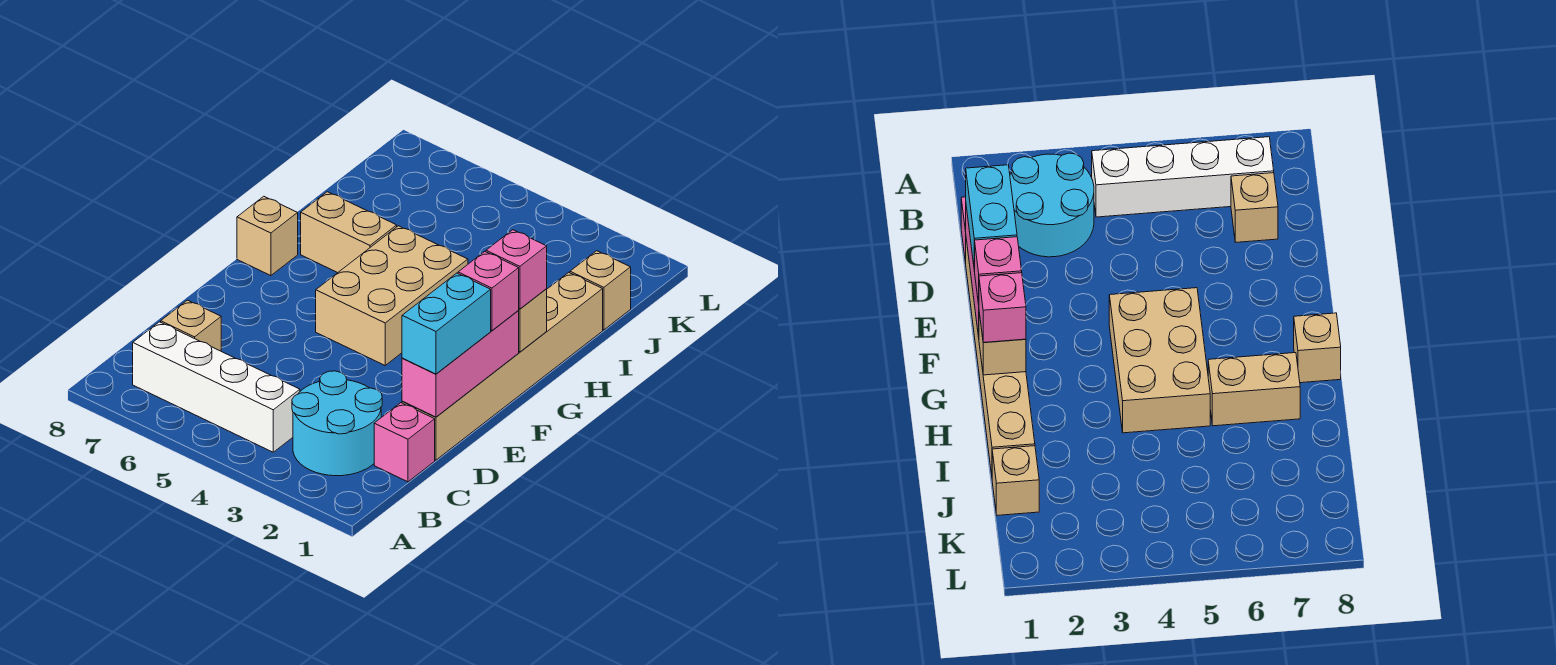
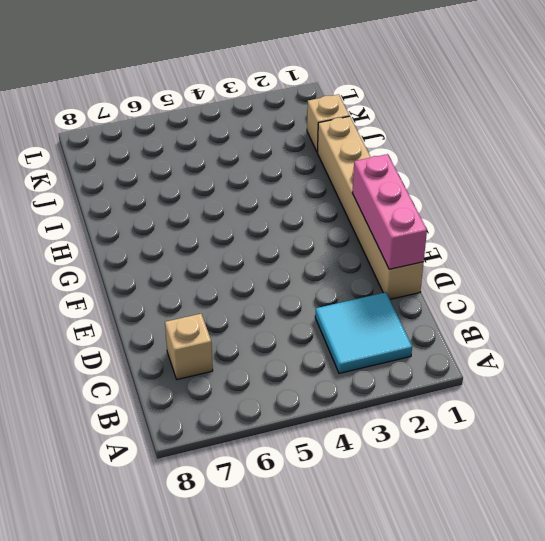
cyan 2x2 tile [315,292,412,373] -> cyan 2x2 round brick [292,371,382,476]
none -> white 1x4 brick [133,322,300,452]
none -> pink 1x1 brick [374,403,435,482]
none -> tan 2x3 brick [316,226,468,365]

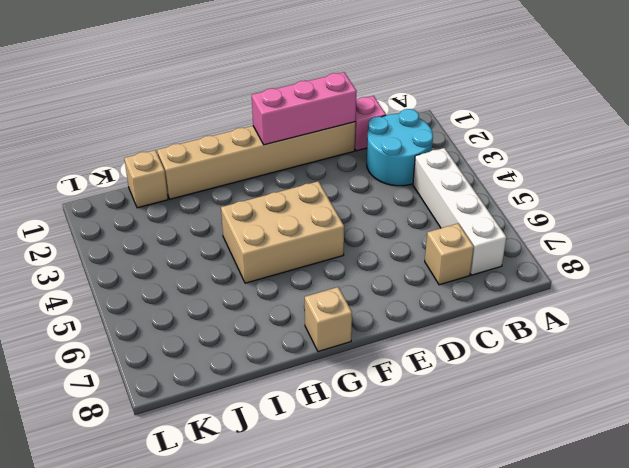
none -> tan 1x2 brick [301,192,397,273]
none -> tan 1x1 brick [518,289,547,352]
none -> cyan 1x2 brick [402,273,491,374]

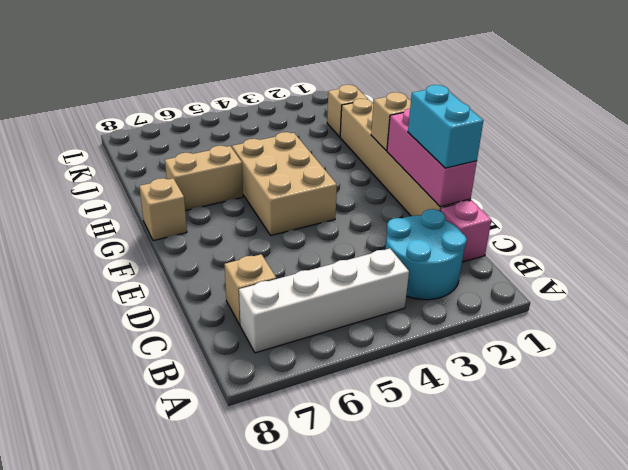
none -> pink 1x1 brick [458,252,519,331]
none -> pink 1x1 brick [486,230,547,309]

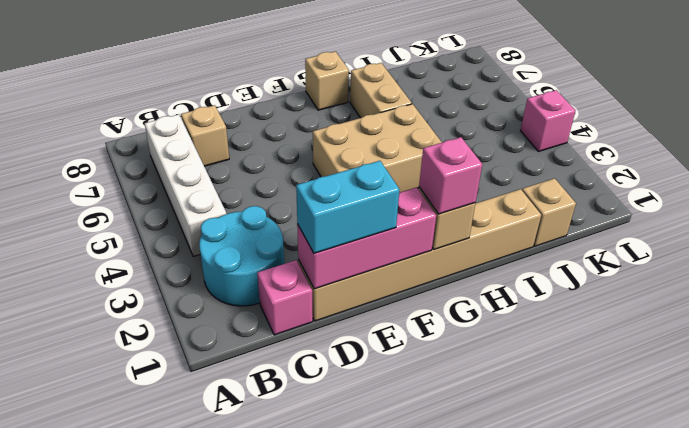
pink 1x1 brick [521,90,575,151] -> pink 1x1 brick moved to [458,252,519,331]

